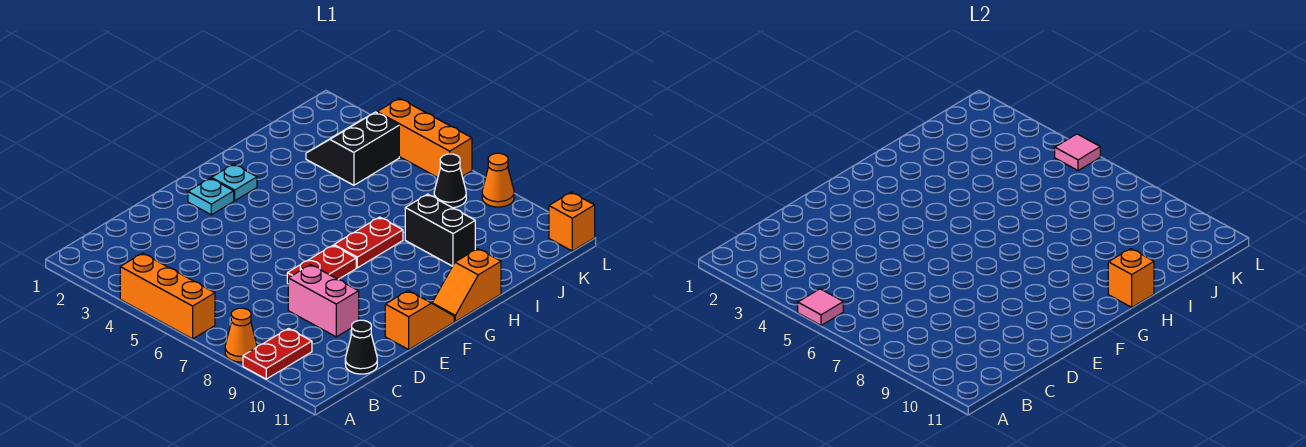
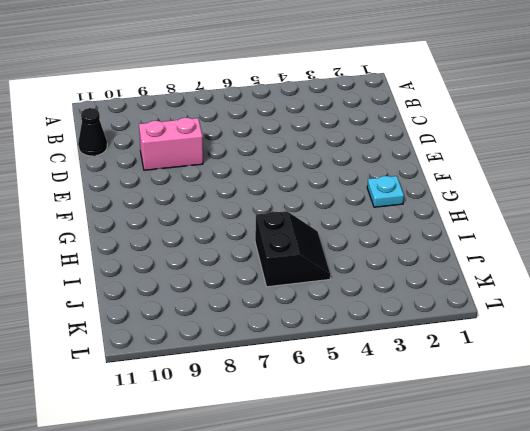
black 2x2 slope [255,211,330,287] -> black 2x2 slope moved to [306,112,399,185]
none -> orange 1x3 brick [120,253,215,339]
none -> orange 1x1 cone [225,308,257,362]
none -> red 1x2 plate [243,328,312,379]

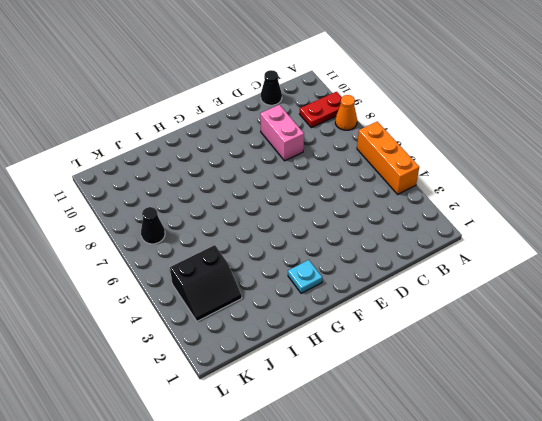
none -> red 1x2 plate [287,245,356,283]
none -> orange 1x2 slope [385,291,454,350]
none -> cyan 1x1 plate [188,178,234,215]

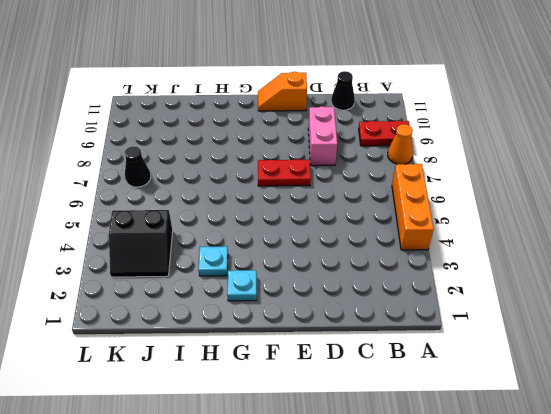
cyan 1x1 plate [198,246,228,276] -> cyan 1x1 plate moved to [188,178,234,215]
none -> red 1x2 plate [334,217,403,268]
none -> orange 1x2 slope [432,249,501,321]
none -> black 1x2 brick [405,194,475,266]

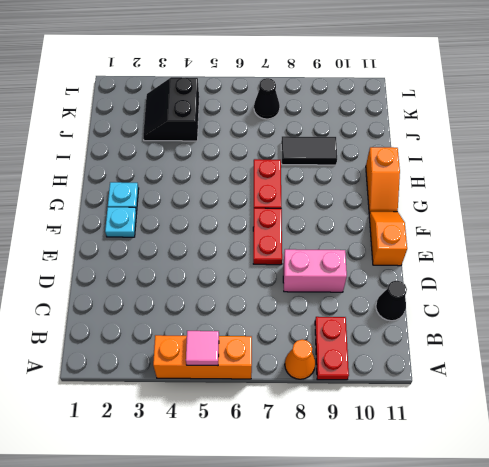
black 1x2 tile [281,136,337,165] -> black 1x2 brick [405,194,475,266]
none -> orange 1x3 brick [377,98,472,178]
none -> orange 1x1 cone [482,153,514,207]
none -> orange 1x1 brick [549,192,595,251]

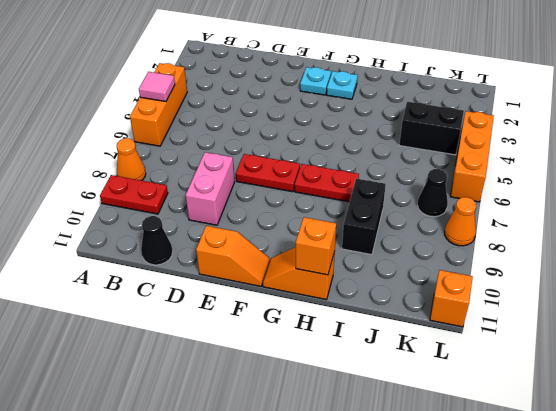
none -> pink 1x1 tile [1055,134,1100,171]

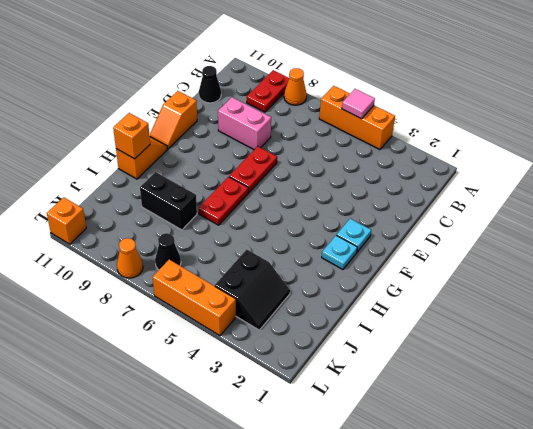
none -> pink 1x1 tile [1055,134,1100,171]

